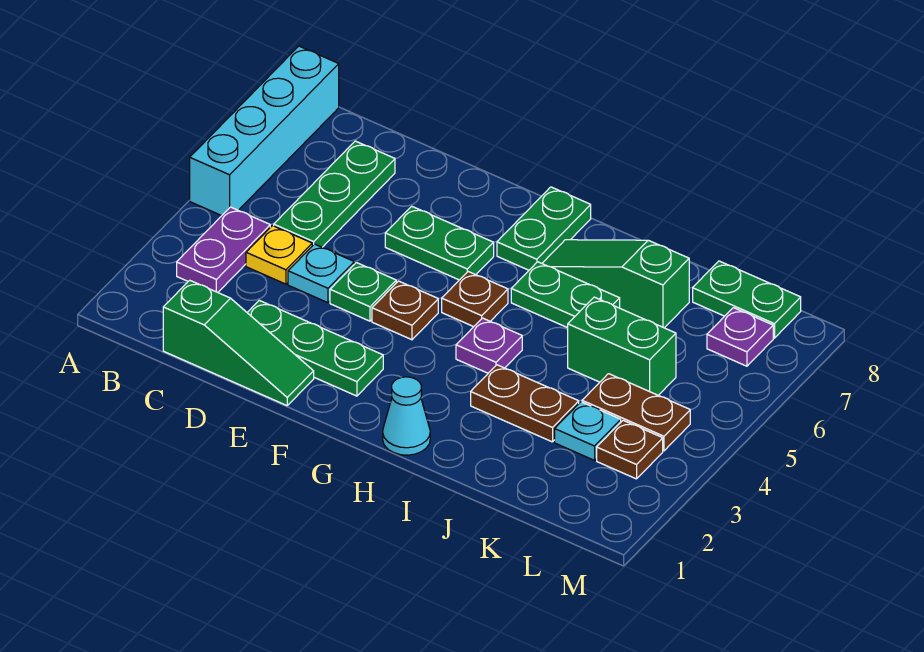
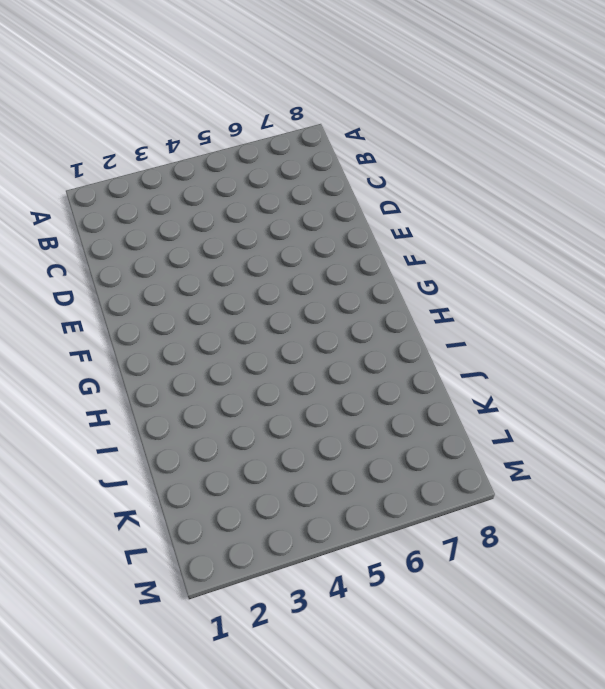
none -> cyan 1x4 brick [190,46,339,216]
none -> purple 1x2 plate [177,207,270,292]
none -> green 1x3 slope [163,280,314,406]

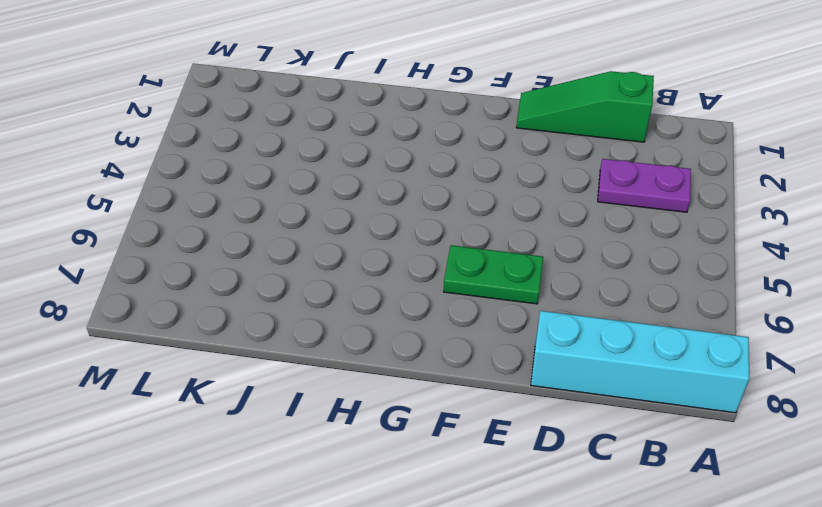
cyan 1x4 brick [531,311,750,413] -> cyan 1x4 brick turned to [190,46,339,216]
purple 1x2 plate [598,159,691,212] -> purple 1x2 plate turned to [177,207,270,292]
none -> yellow 1x1 plate [246,226,312,284]
none -> green 1x3 plate [274,141,395,247]
none -> green 1x3 plate [247,300,383,396]

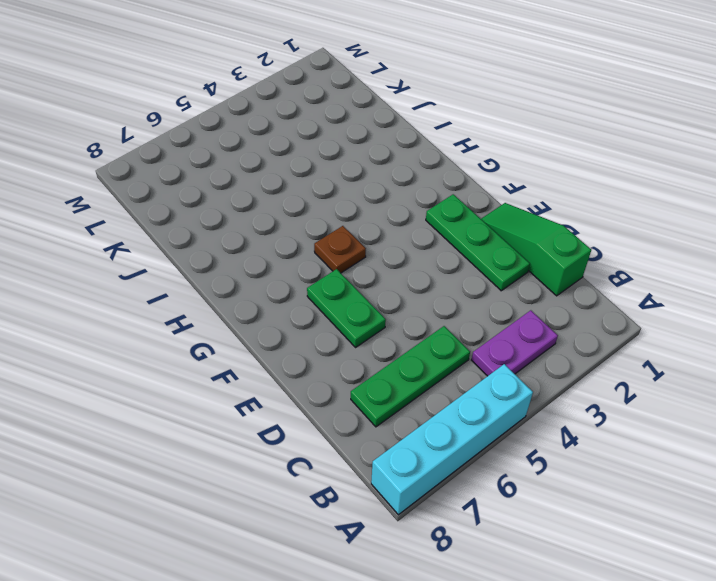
none -> yellow 1x1 plate [246,226,312,284]
none -> cyan 1x1 plate [288,244,354,303]
none -> green 1x1 plate [330,263,396,321]

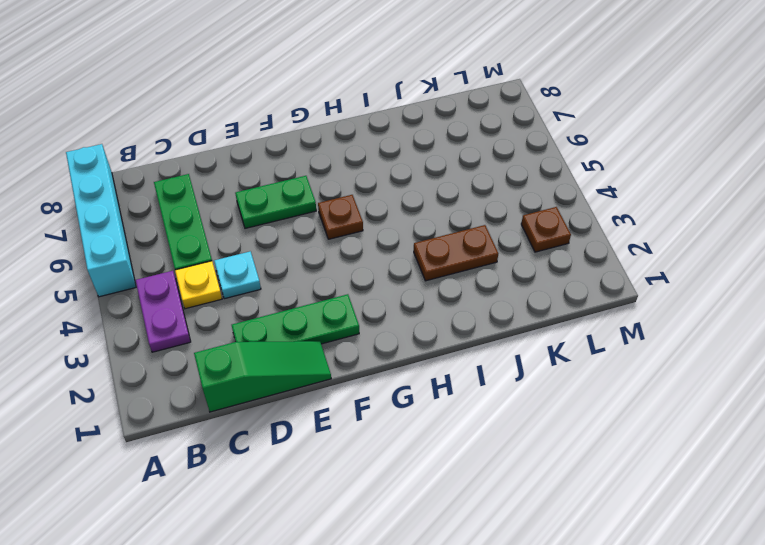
none -> green 1x1 plate [330,263,396,321]
none -> brown 1x1 plate [372,281,438,340]
none -> green 1x2 plate [497,187,591,270]

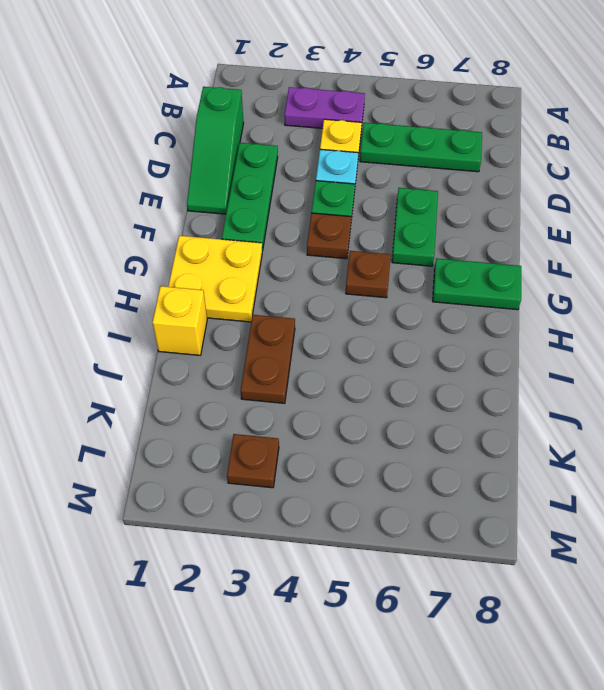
yellow 2x2 plate [168,236,262,322] -> cyan 1x1 cone [383,377,430,455]
yellow 1x1 brick [152,286,207,355] -> none
none -> cyan 1x4 brick [190,46,339,216]
none -> purple 1x1 plate [456,318,522,373]
none -> green 1x2 plate [511,262,620,328]

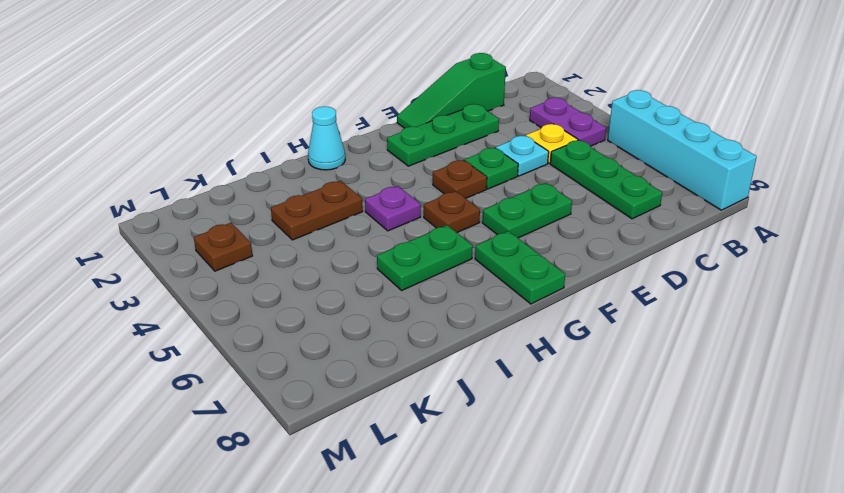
none -> green 1x3 slope [542,240,689,328]
none -> green 1x2 brick [568,297,676,395]
none -> cyan 1x1 plate [555,402,621,460]

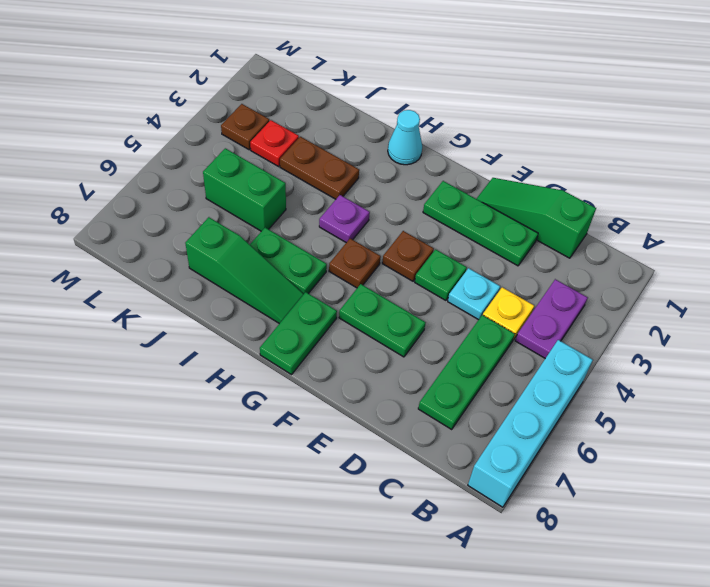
red 1x1 plate [250,120,299,166] -> cyan 1x1 plate [555,402,621,460]
none -> brown 1x2 plate [582,374,690,451]
none -> green 1x2 plate [693,261,801,338]
none -> purple 1x1 plate [707,308,773,366]

